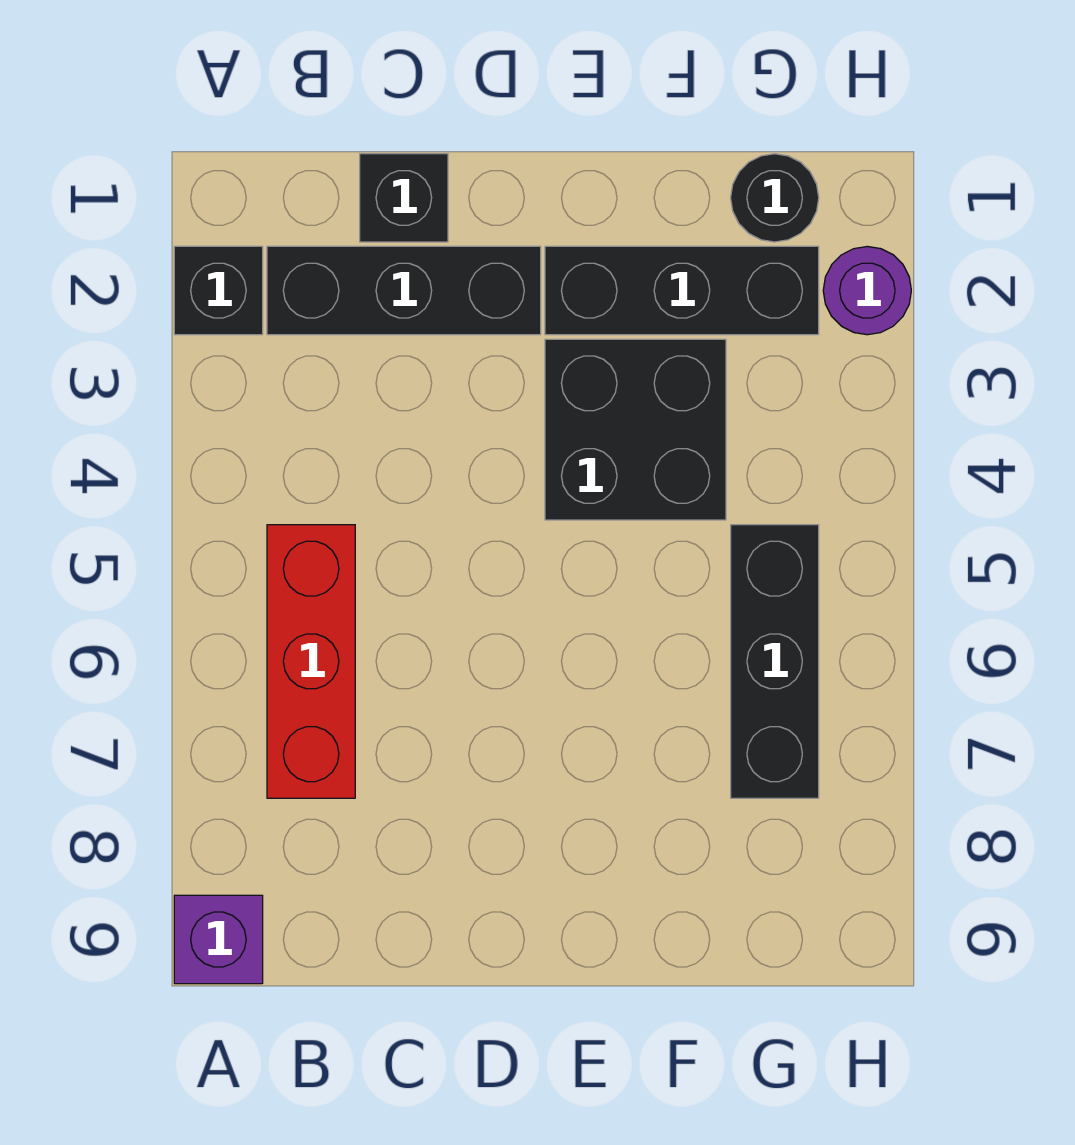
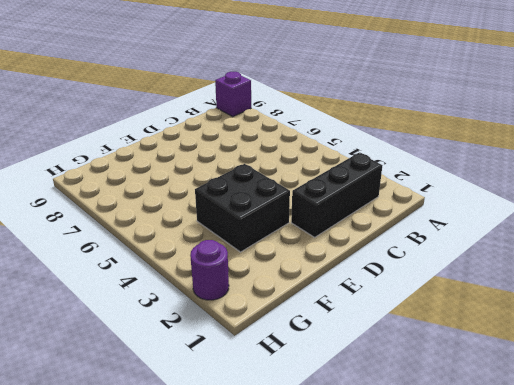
none -> black 1x1 brick [174,246,263,335]
none -> red 1x3 brick [267,525,355,798]

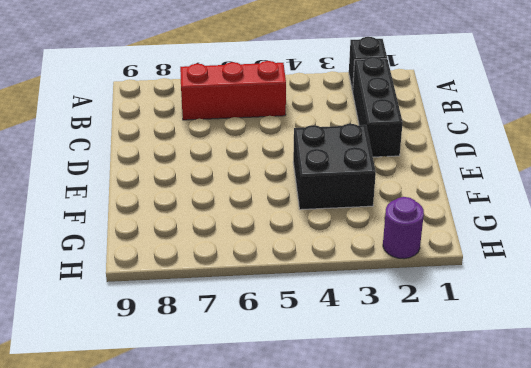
none -> purple 1x1 brick [174,895,263,984]
none -> black 1x1 brick [360,154,448,242]

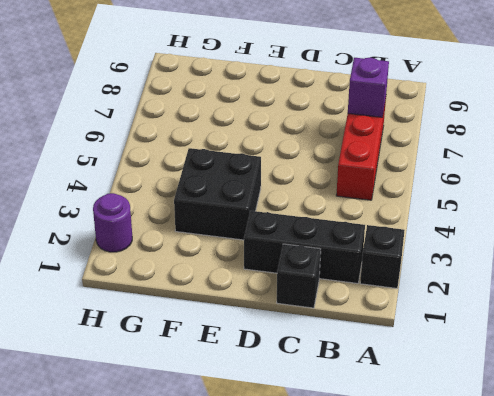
purple 1x1 brick [348,58,389,117] -> purple 1x1 brick moved to [174,895,263,984]
none -> black 1x3 brick [545,246,819,335]
none -> black 1x1 round brick [731,154,819,242]

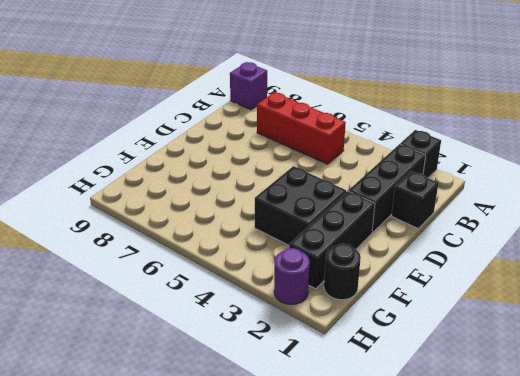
none -> black 1x3 brick [731,525,819,798]

